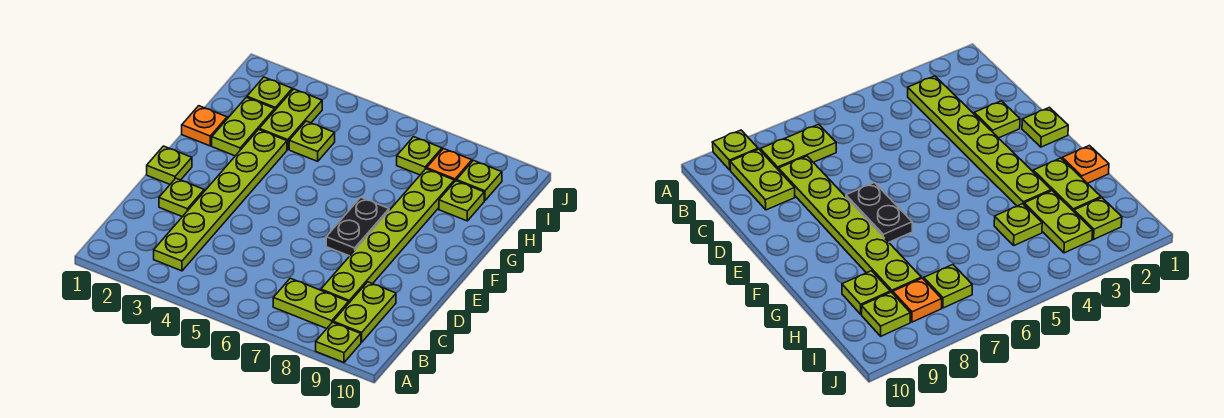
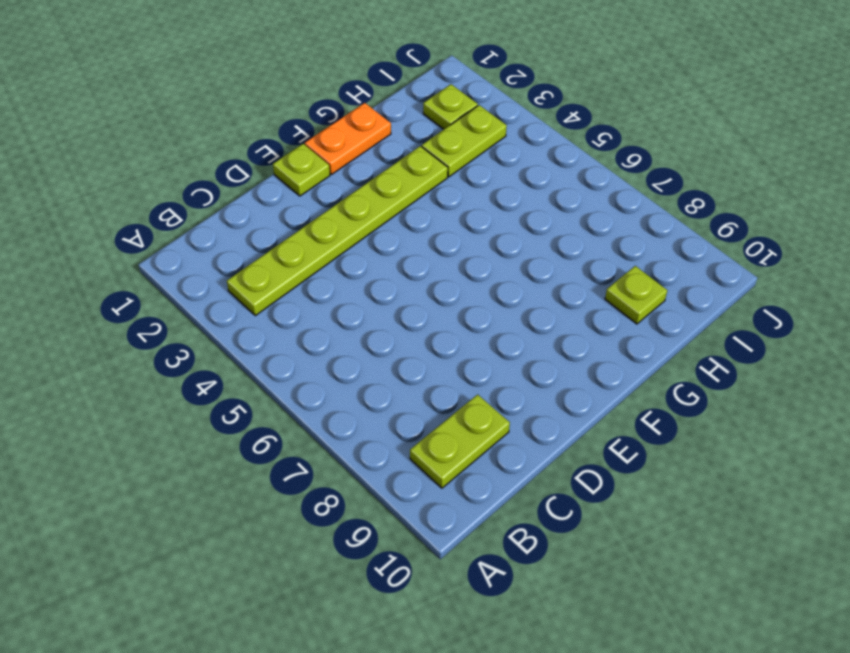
orange 1x2 plate [305,103,391,174] -> orange 1x1 plate [182,106,227,146]
none -> lime 1x1 plate [316,322,361,363]
none -> lime 1x2 plate [273,278,349,329]
none -> lime 1x6 plate [321,169,454,303]

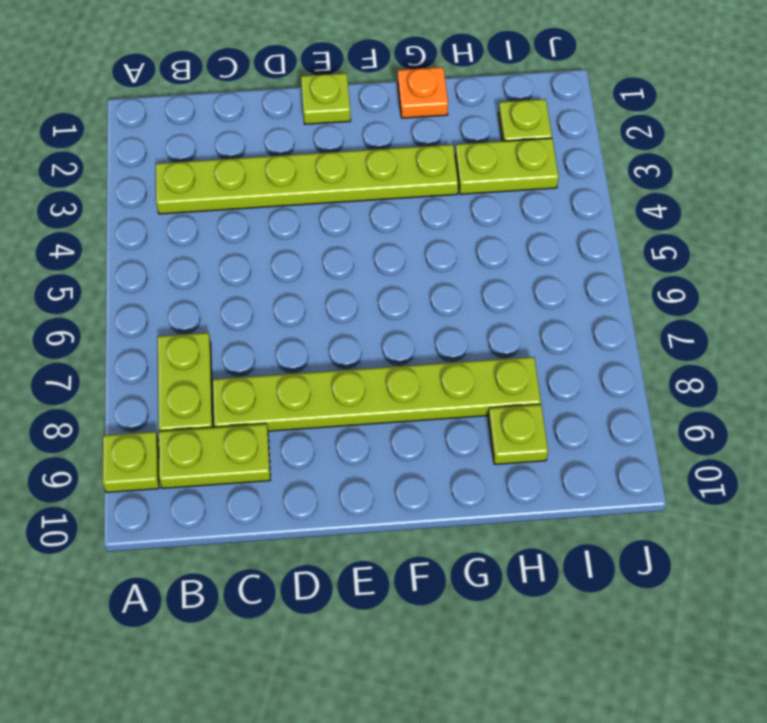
none -> lime 1x1 plate [159,178,204,217]
none -> black 1x2 plate [326,197,389,256]
none -> lime 1x2 plate [212,97,275,156]

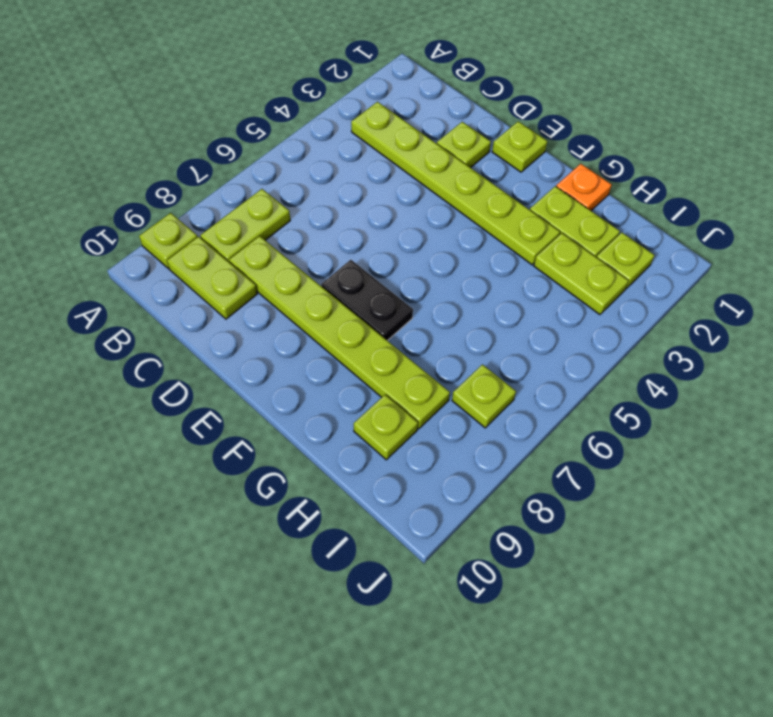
none -> lime 1x1 plate [289,121,335,161]
none -> orange 1x1 plate [427,149,472,182]
none -> lime 1x1 plate [457,161,502,201]

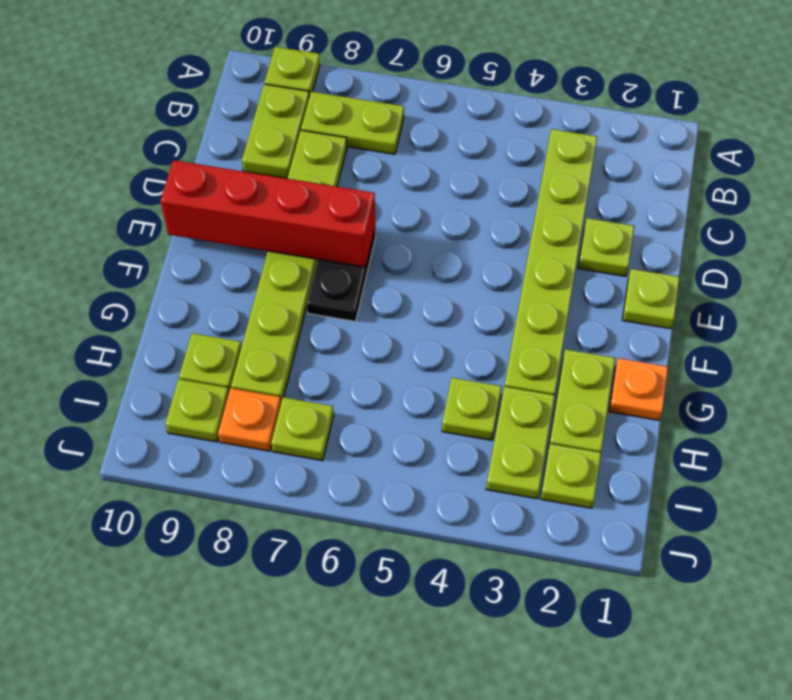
red 1x4 brick [160,160,375,267] -> none

